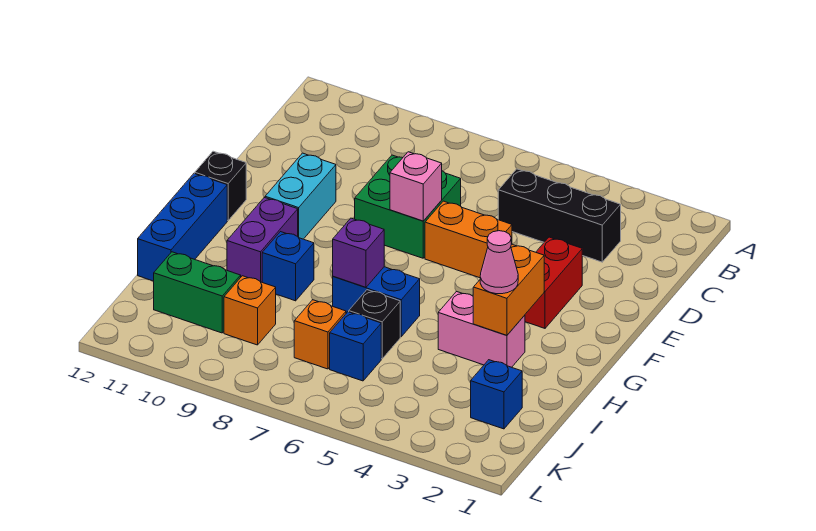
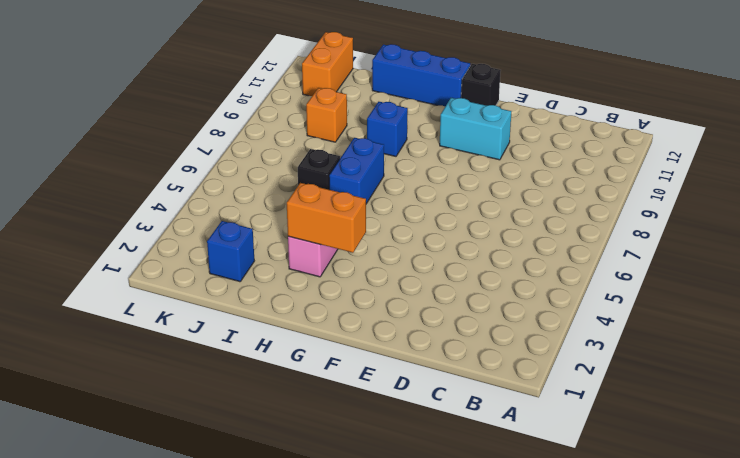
orange 1x2 brick [302,32,353,96] -> orange 1x2 brick moved to [425,201,512,278]
none -> black 1x3 brick [498,169,621,262]
none -> green 2x2 brick [355,155,461,258]
none -> red 1x2 brick [525,237,582,328]

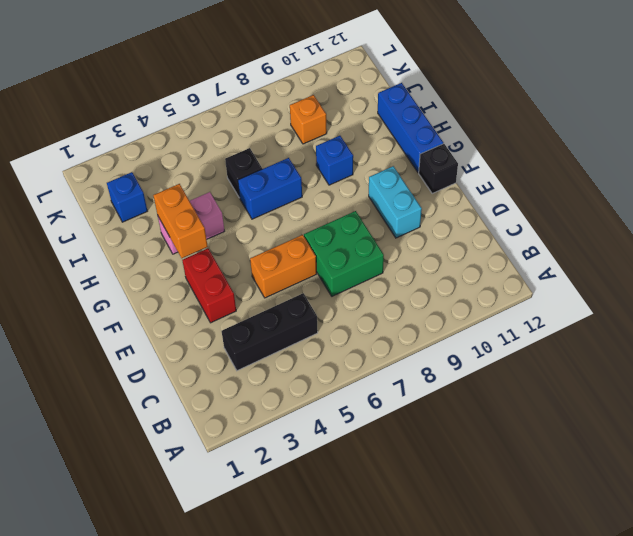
none -> purple 1x2 brick [227,197,298,282]
none -> blue 1x1 brick [330,312,381,381]
none -> orange 1x1 brick [294,300,346,369]

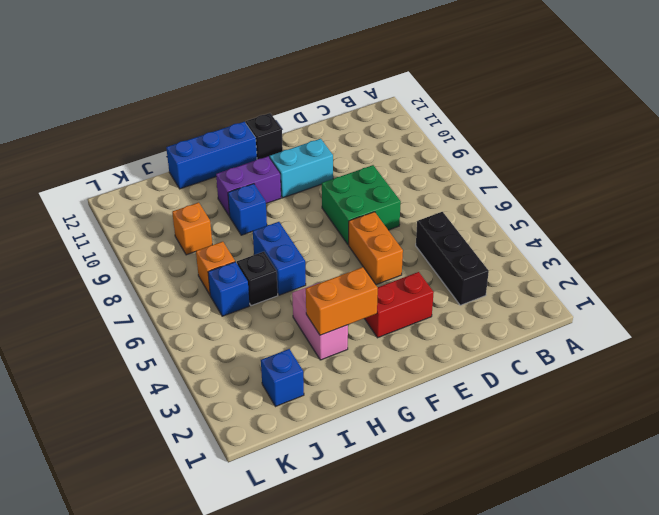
none -> green 1x2 brick [154,252,241,333]
none -> pink 1x1 brick [390,152,442,221]
none -> purple 1x1 brick [333,218,384,287]

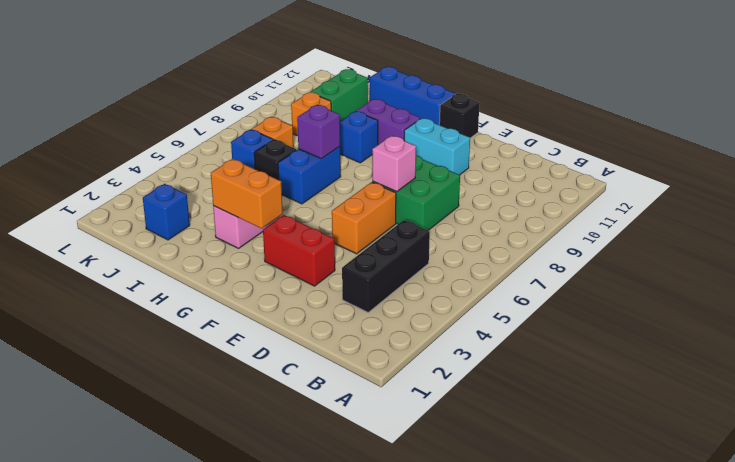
none -> pink 1x1 cone [480,231,518,294]

